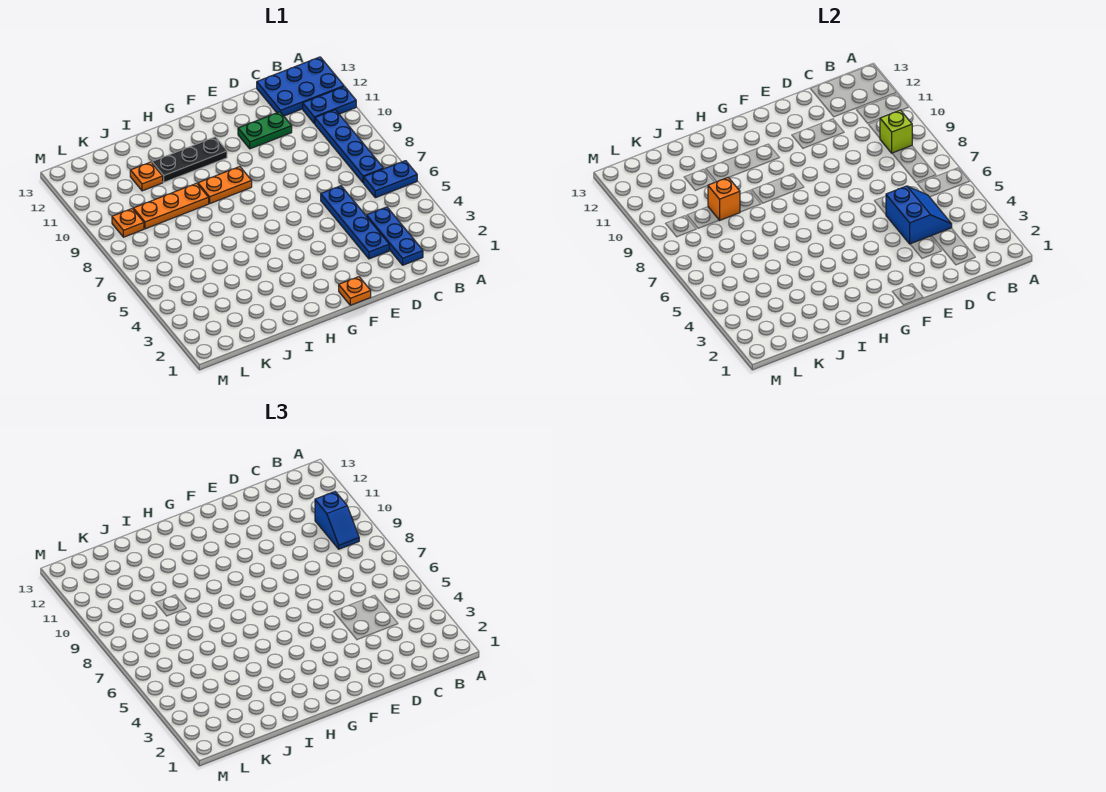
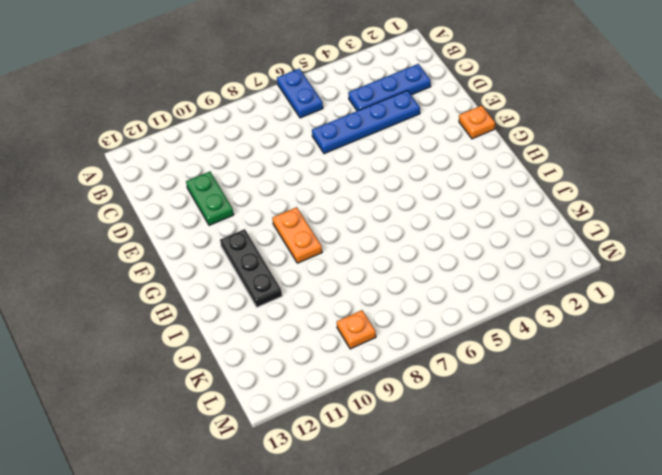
none -> blue 1x2 plate [303,87,356,124]
none -> blue 2x3 plate [257,57,344,116]
none -> blue 1x4 plate [315,110,384,183]

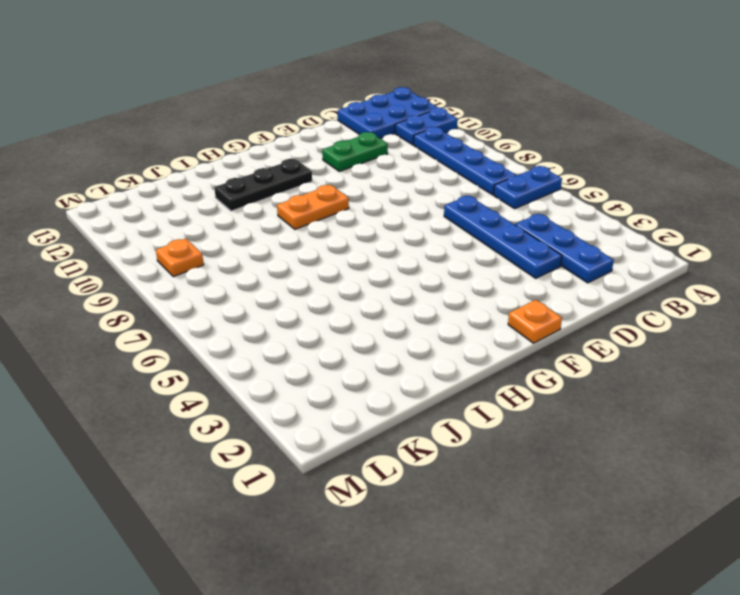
none -> orange 1x3 plate [133,183,209,229]
none -> orange 1x1 plate [130,162,163,191]
none -> lime 1x1 brick [880,110,912,153]

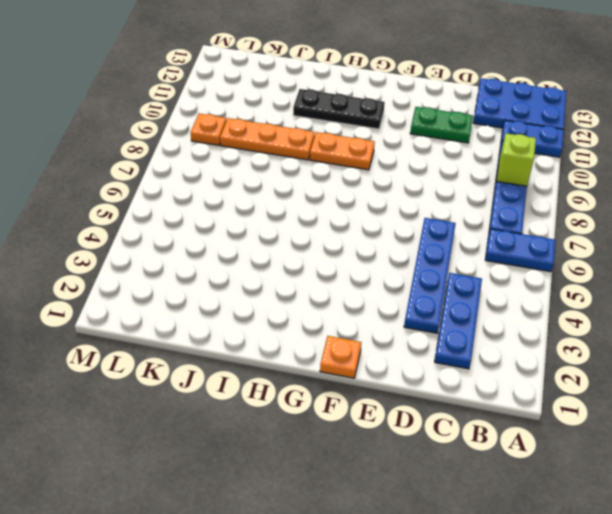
none -> orange 1x1 plate [130,162,163,191]
none -> blue 2x2 slope [886,186,952,244]
none -> orange 1x1 brick [708,177,740,220]

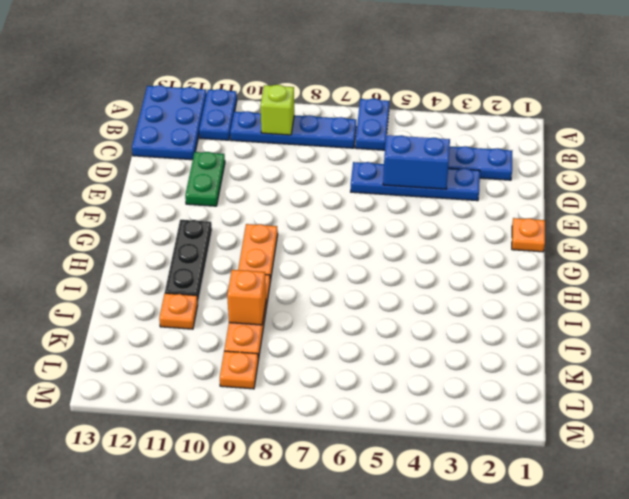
none -> blue 1x2 slope [315,492,359,549]

